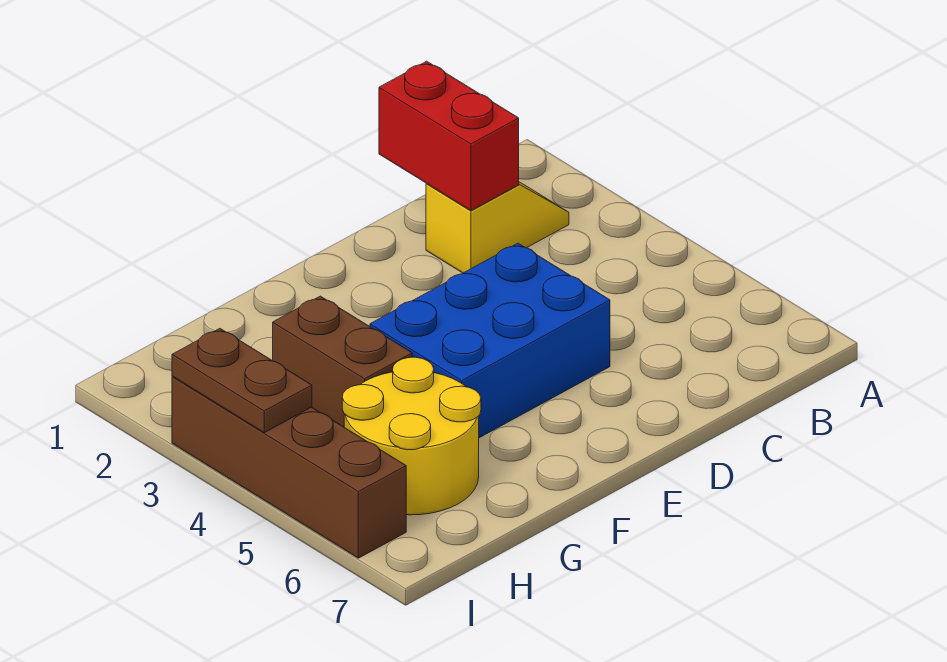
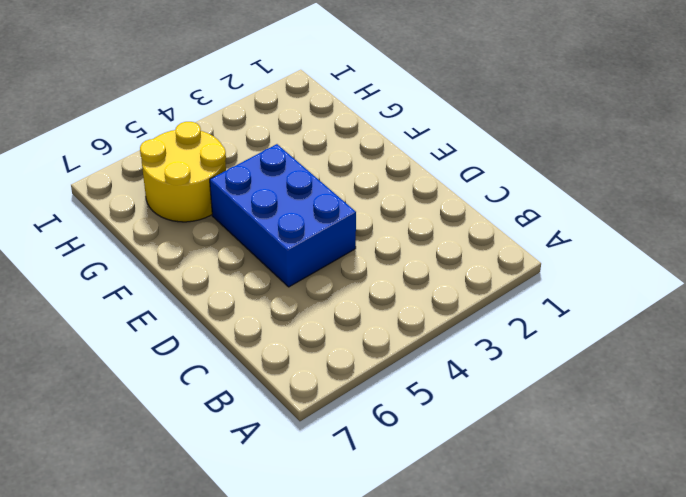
none -> yellow 1x2 slope [426,182,569,273]
none -> brown 1x2 brick [273,296,412,427]

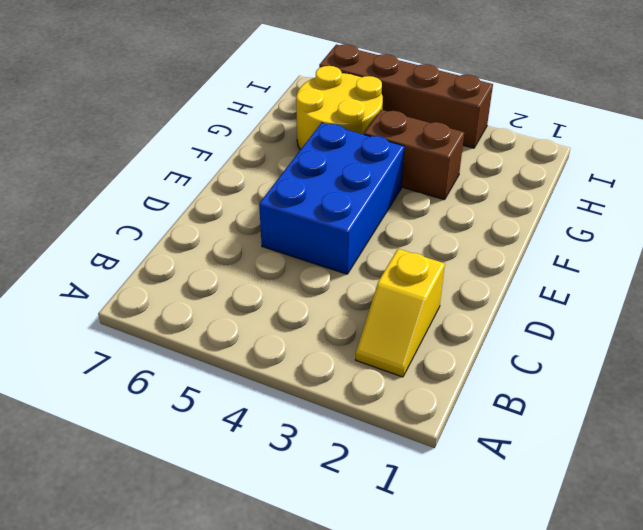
none -> red 1x2 brick [379,61,519,210]
none -> brown 1x2 plate [172,329,312,432]

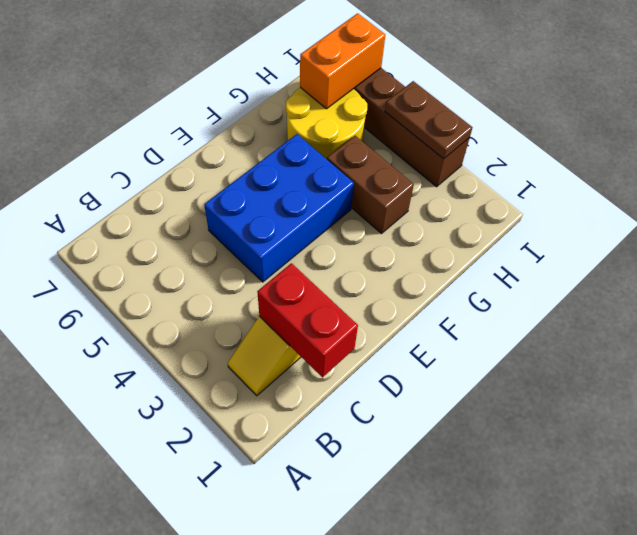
orange 1x2 brick [300,13,385,109] -> none

